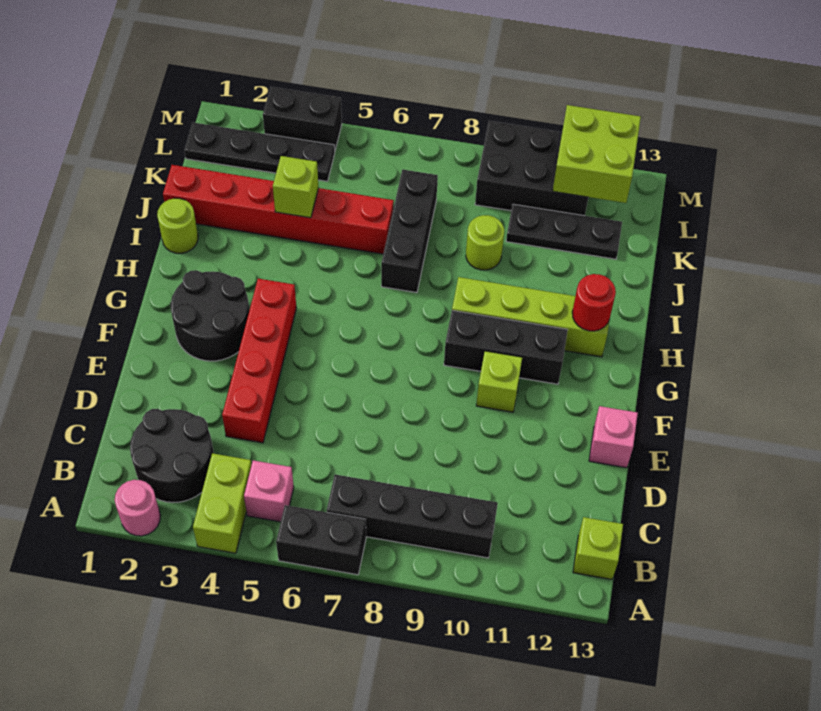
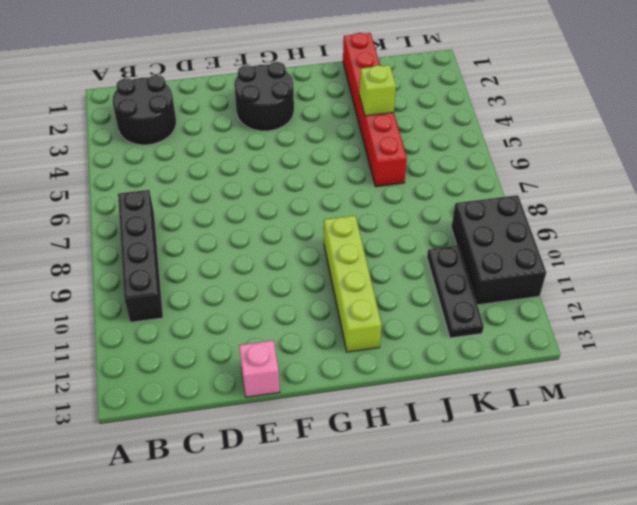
none -> pink 1x1 round brick [115,480,161,536]
none -> lime 1x2 brick [193,453,252,553]
none -> black 1x2 brick [276,505,366,575]

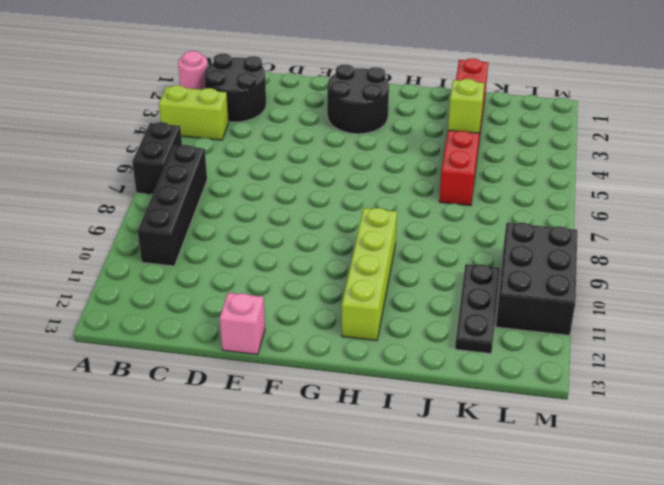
none -> pink 1x1 brick [244,460,294,522]
none -> lime 1x1 brick [573,517,623,579]
none -> red 1x4 brick [222,279,296,443]

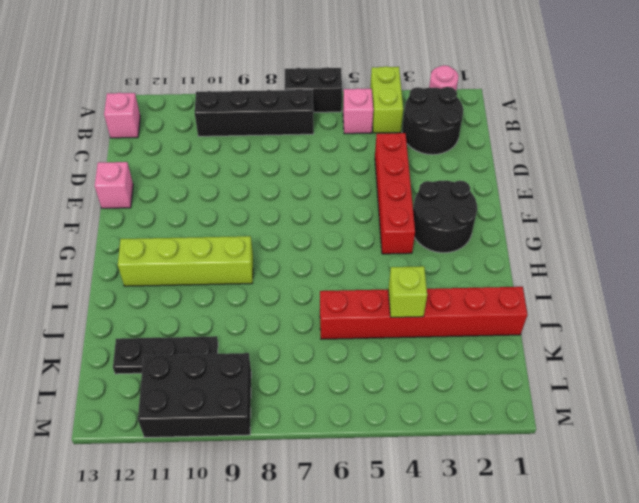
pink 1x1 brick [104,93,140,138] -> lime 1x1 brick [573,517,623,579]
none -> lime 1x1 brick [476,351,522,412]
none -> black 1x3 brick [444,310,568,384]
none -> lime 1x1 round brick [157,198,198,253]

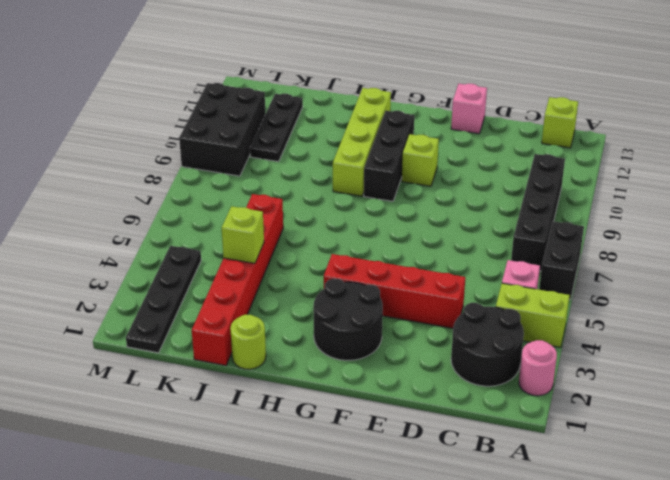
none -> black 1x3 brick [381,169,438,293]
none -> lime 1x1 round brick [466,215,504,270]
none -> black 1x2 brick [263,87,342,150]

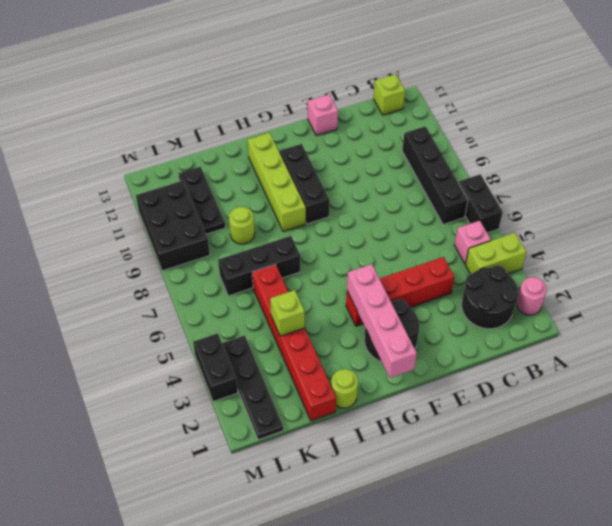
pink 1x4 brick [347,264,417,378] -> none
none -> lime 1x1 brick [476,351,522,412]
none -> red 1x1 round brick [572,274,616,331]
none -> lime 2x2 brick [553,105,641,203]

